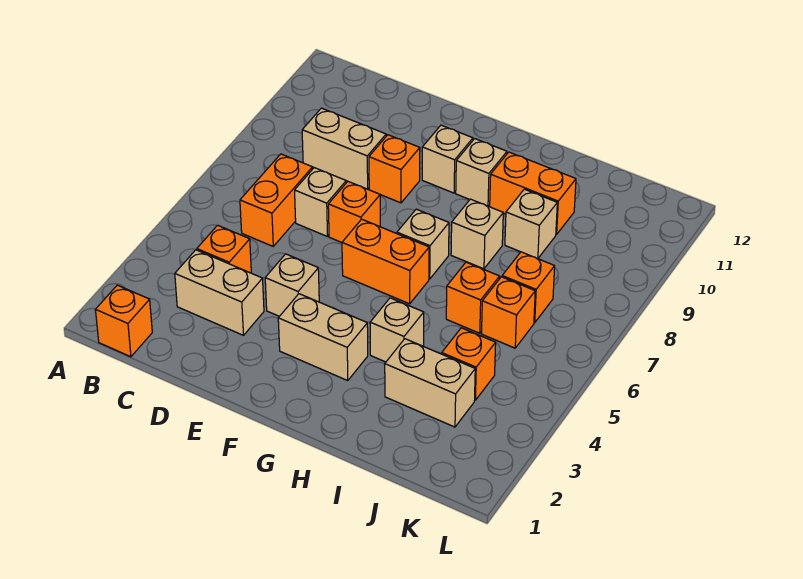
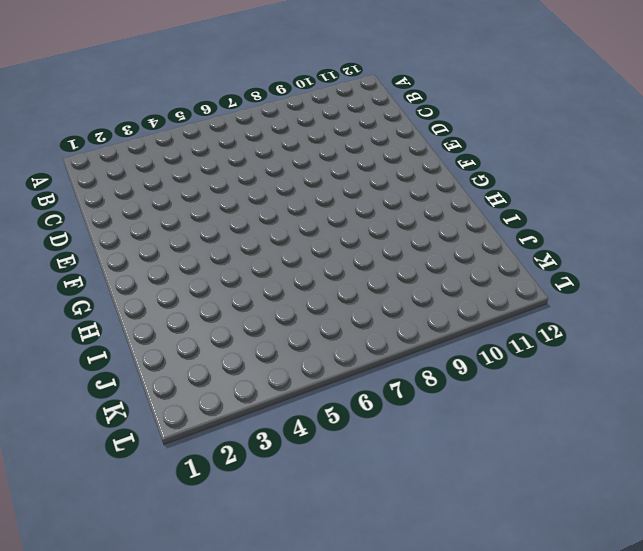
none -> orange 1x1 brick [95,285,152,357]
none -> tan 1x2 brick [175,250,264,335]
none -> orange 1x1 brick [197,225,251,273]

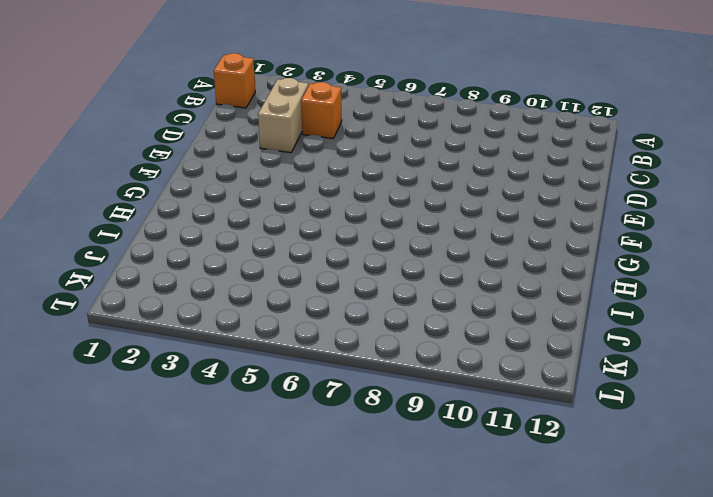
none -> orange 1x2 brick [240,154,313,246]
none -> tan 1x2 brick [302,108,386,189]
none -> tan 1x1 brick [295,168,346,237]

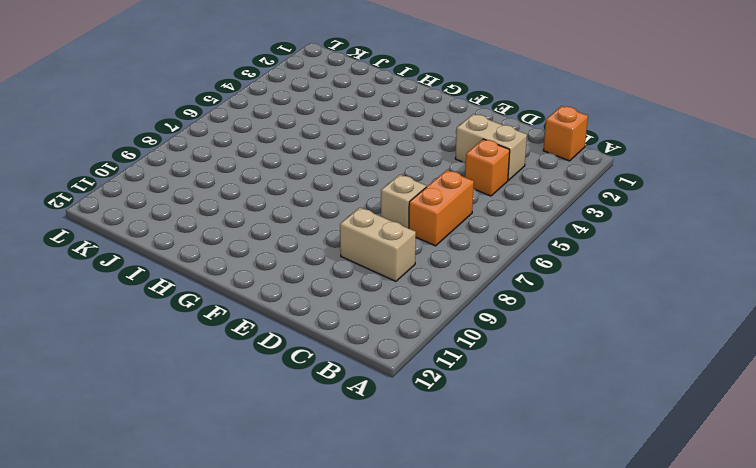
none -> tan 1x1 brick [265,254,319,316]
none -> orange 1x1 brick [328,182,380,242]
none -> orange 1x1 brick [369,135,420,203]

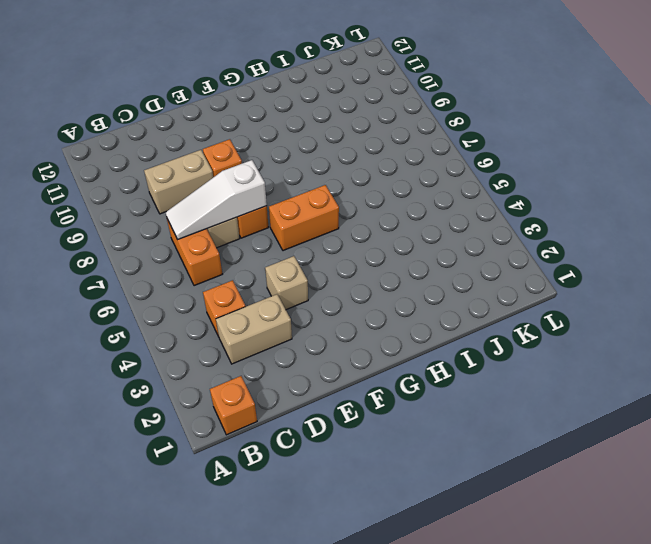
white 1x3 slope [166,160,267,239] -> none
none -> tan 1x2 brick [278,294,368,381]
none -> tan 1x1 brick [422,125,473,193]
none -> tan 1x1 brick [397,209,449,279]

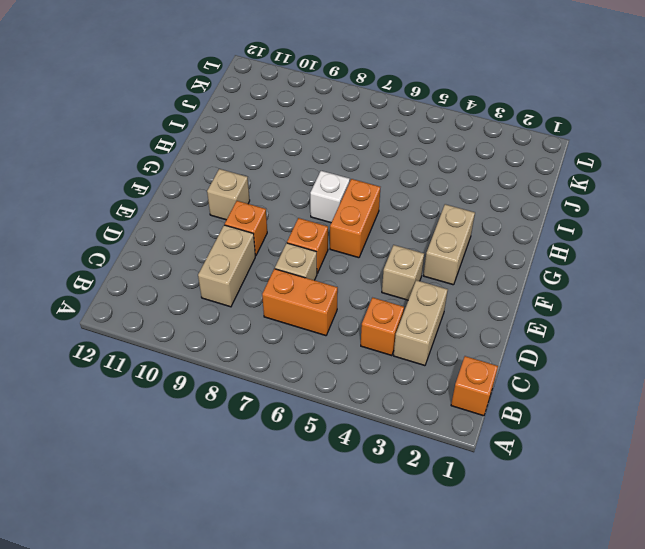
white 1x1 brick [310,171,350,223] -> tan 1x1 brick [397,209,449,279]
none -> tan 1x1 brick [456,139,507,206]
none -> tan 1x1 brick [370,298,424,362]
none -> tan 1x1 brick [451,199,503,269]

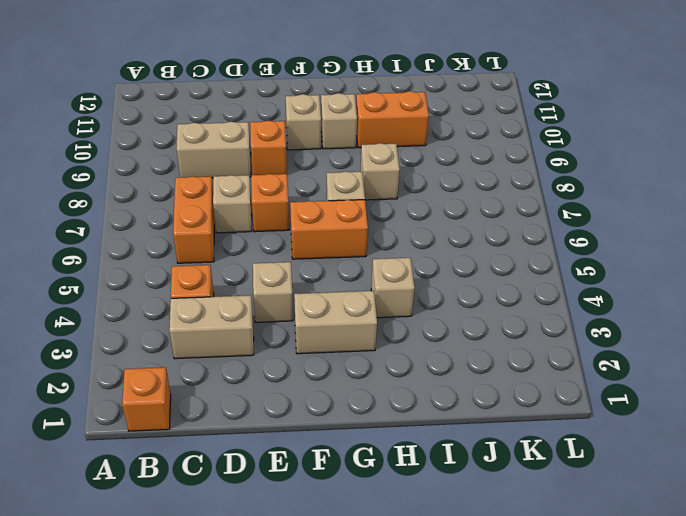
none -> tan 1x2 brick [385,339,475,427]
none -> orange 1x1 brick [446,262,500,333]
none -> tan 1x1 brick [505,189,557,259]

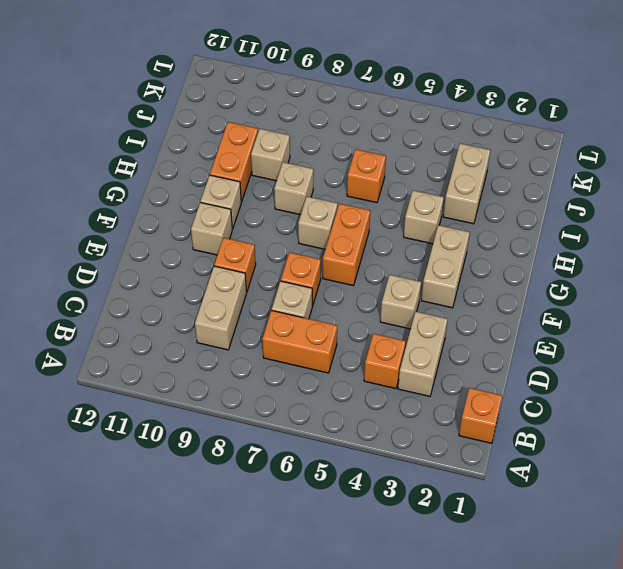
none -> orange 1x1 brick [442,328,496,400]
none -> orange 1x1 brick [482,277,535,348]
none -> orange 1x1 brick [502,252,555,323]

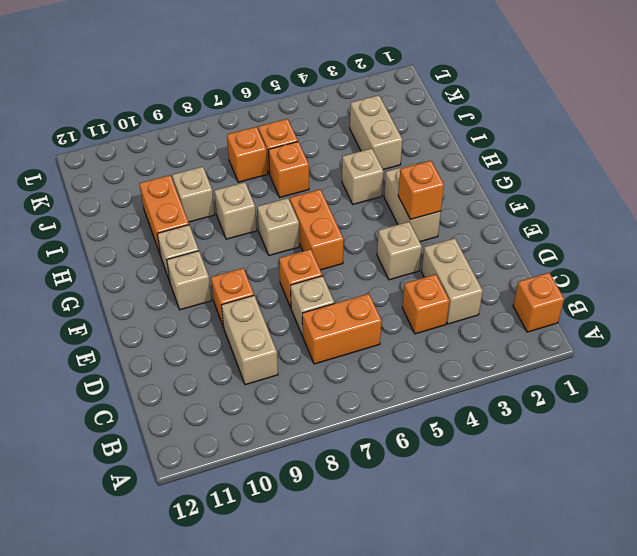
orange 1x1 brick [398,161,444,220] -> orange 1x1 brick moved to [442,328,496,400]

